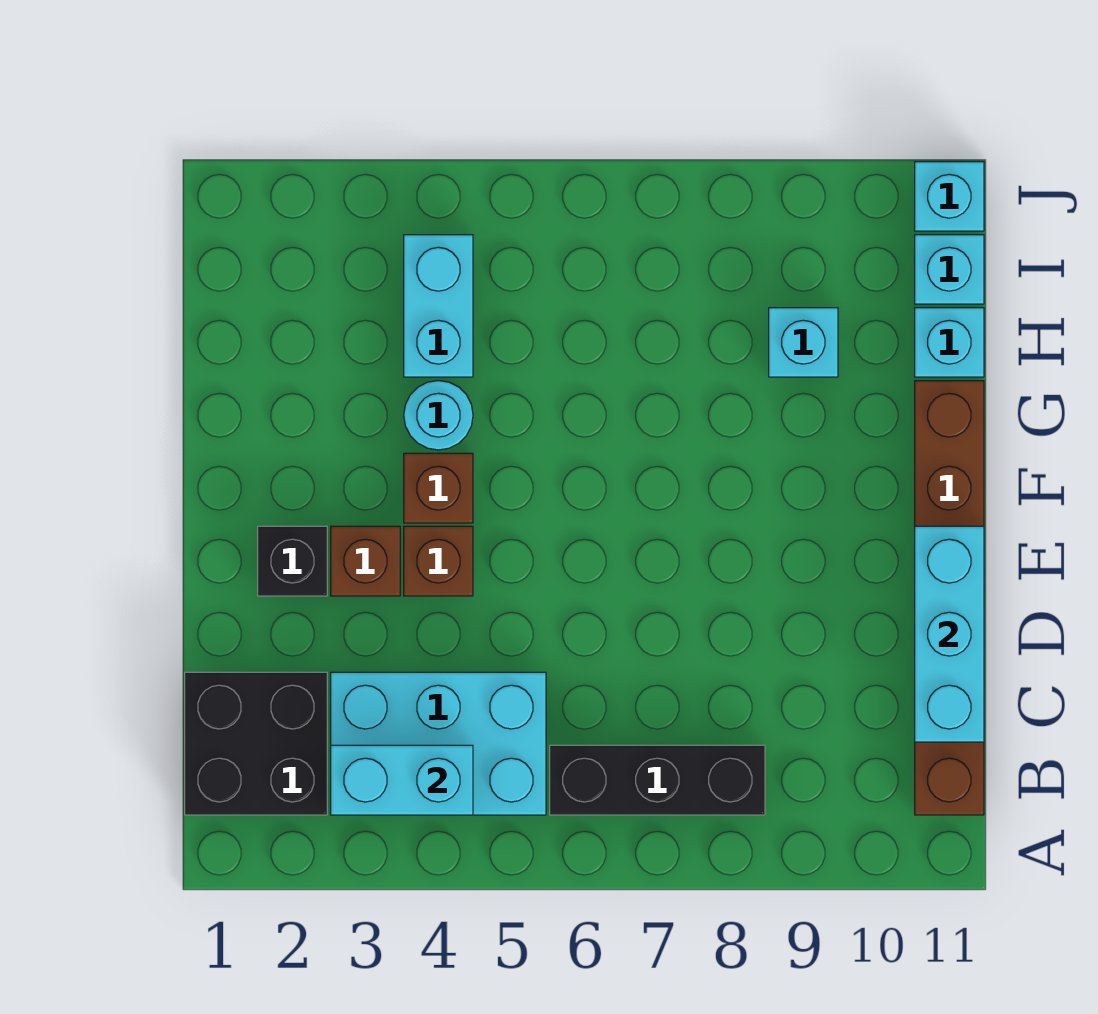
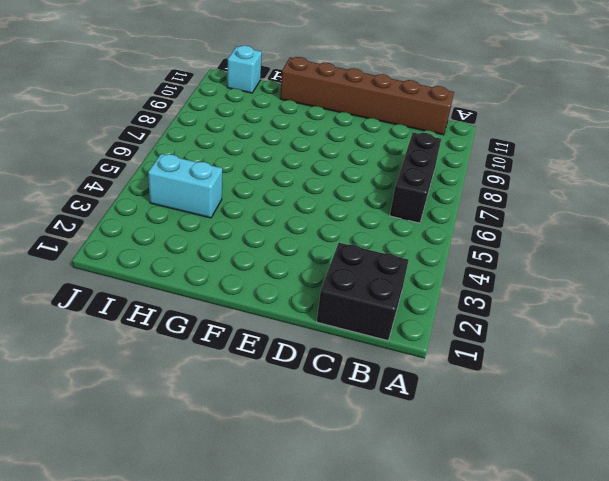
none -> cyan 2x3 brick [331,672,546,815]
none -> black 1x1 brick [258,526,327,596]
none -> brown 1x1 brick [331,526,400,596]

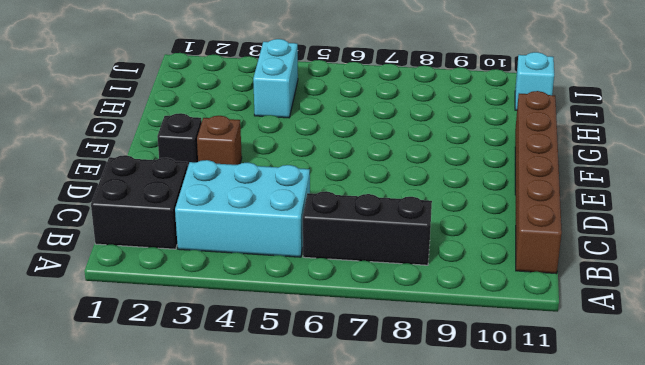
none -> brown 1x1 brick [404,526,473,596]
none -> brown 1x1 brick [404,453,473,523]
none -> cyan 1x1 round brick [404,381,473,450]

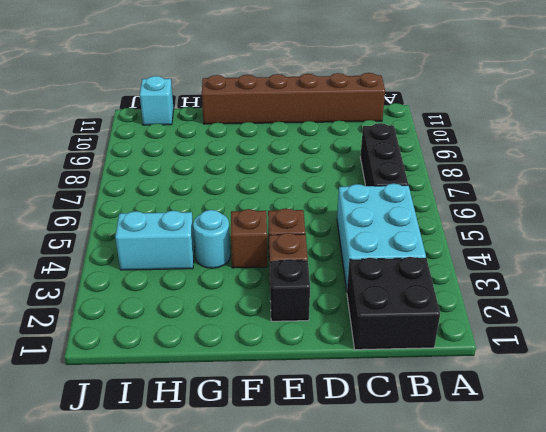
none -> cyan 1x1 brick [769,308,838,377]
none -> cyan 1x1 brick [915,308,984,377]
none -> cyan 1x1 brick [915,162,984,231]

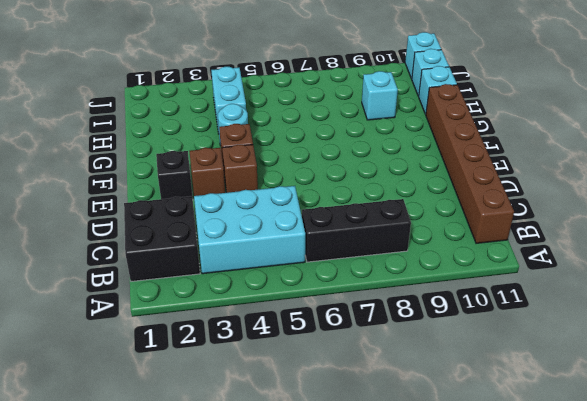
none -> cyan 1x2 brick [331,745,473,815]
none -> cyan 1x3 brick [915,526,984,742]

